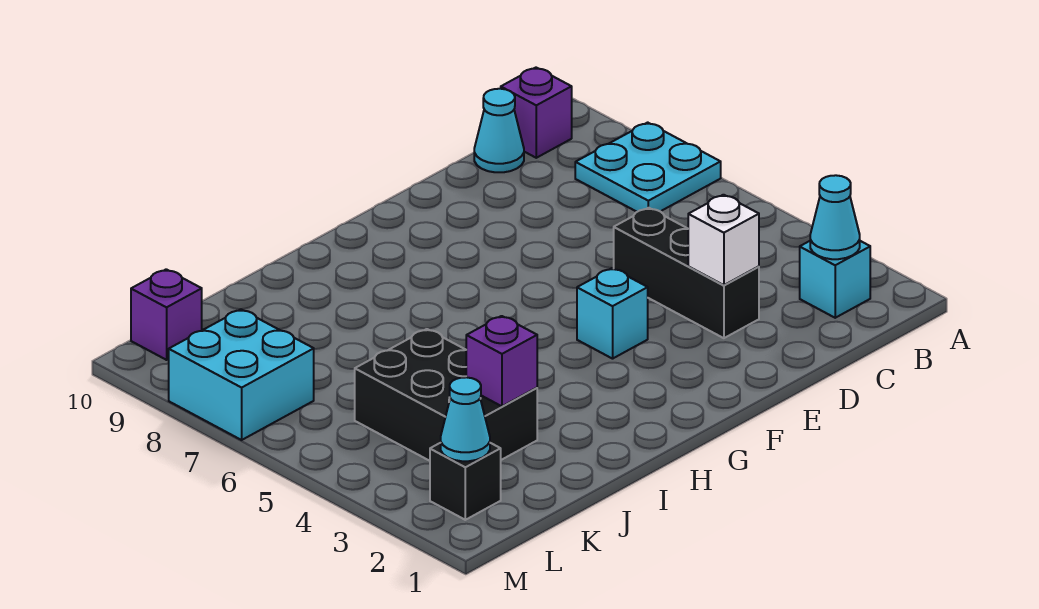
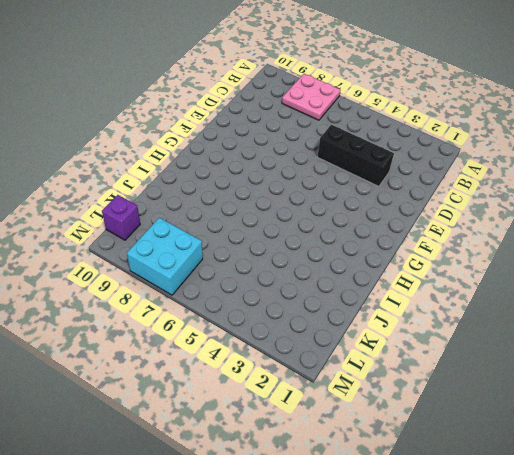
pink 2x2 plate [282,74,341,120] -> cyan 2x2 plate [575,122,721,212]
none -> cyan 1x1 brick [800,241,870,318]
none -> purple 1x1 brick [501,68,572,158]
none -> cyan 1x1 cone [474,89,524,172]

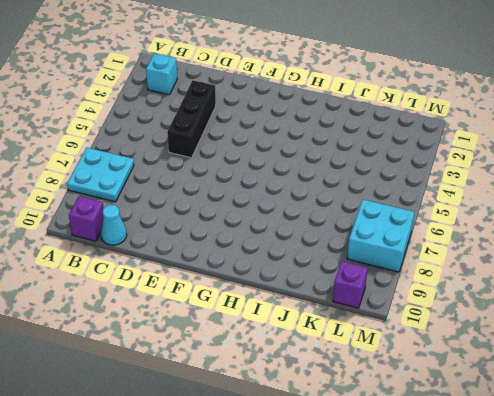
none -> cyan 1x1 brick [577,268,648,359]
none -> black 2x3 brick [355,329,537,461]
none -> black 1x1 brick [430,443,501,520]

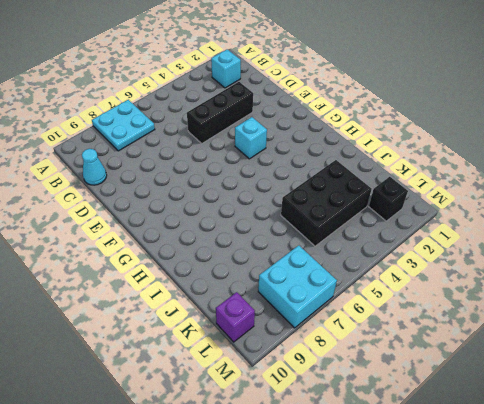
none -> purple 1x1 brick [501,68,572,158]
none -> cyan 1x1 cone [810,175,860,259]
none -> white 1x1 brick [688,195,759,285]

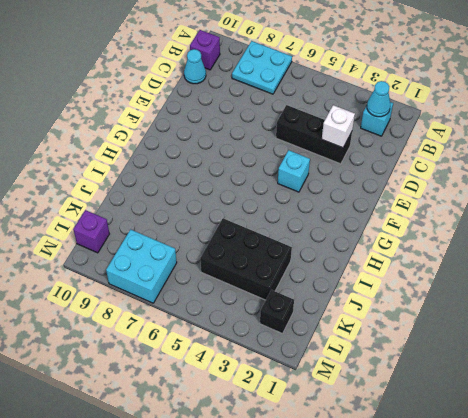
none -> purple 1x1 brick [466,316,537,406]
none -> cyan 1x1 cone [441,377,490,461]

